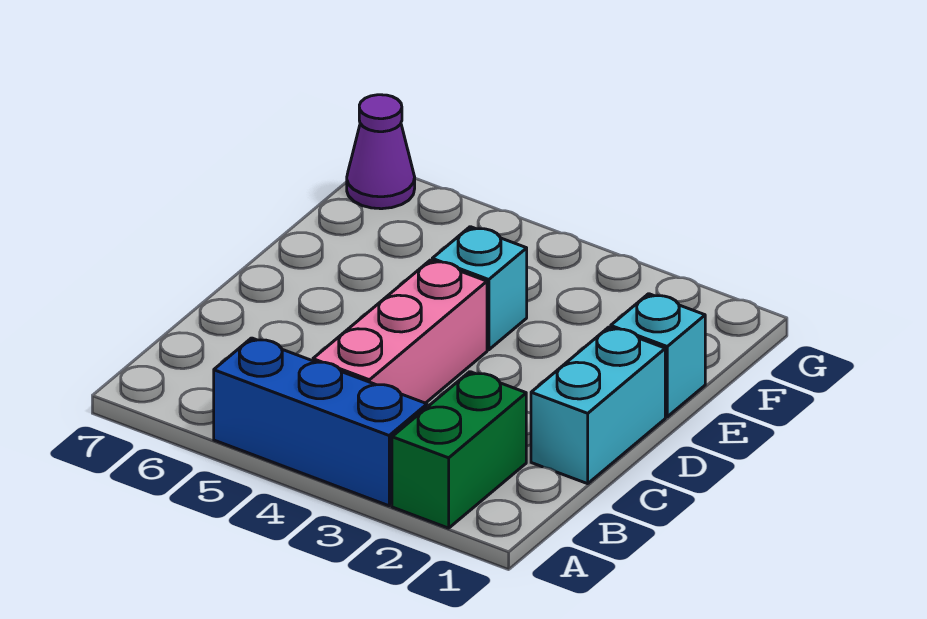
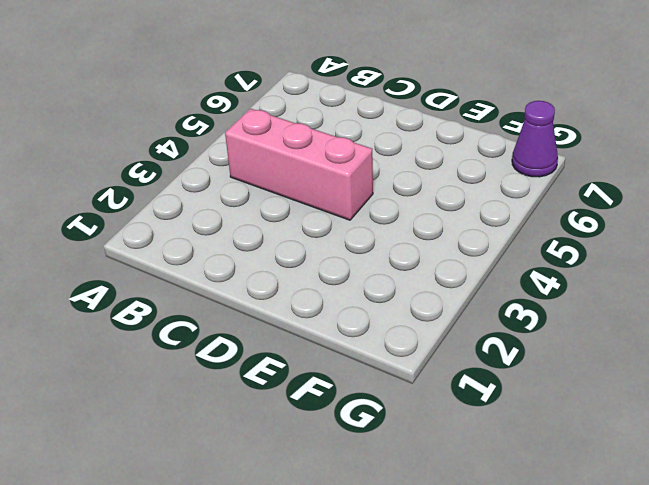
none -> green 1x2 brick [392,372,526,528]
none -> blue 1x3 brick [214,338,427,506]

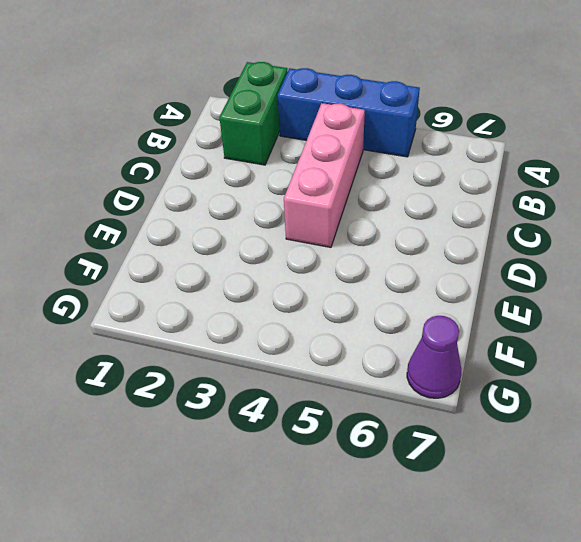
none -> cyan 1x2 brick [531,327,665,484]
none -> cyan 1x1 brick [611,294,705,417]

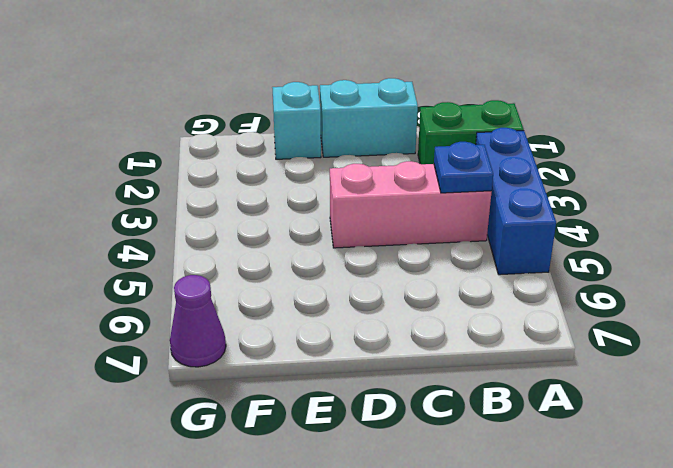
blue 1x1 plate [434,142,493,193] -> none
none -> cyan 1x1 brick [432,227,527,350]

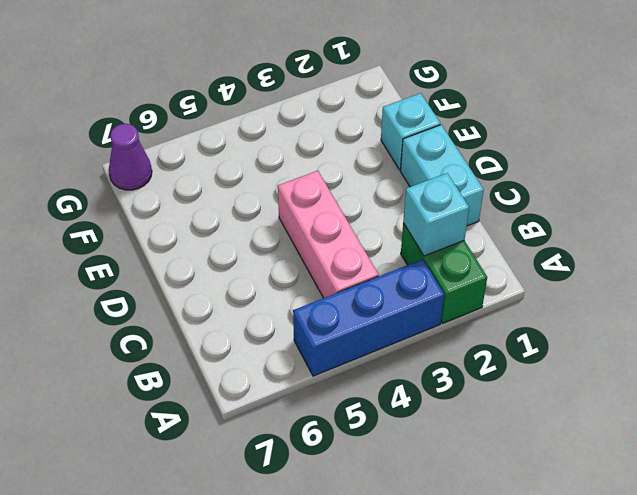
cyan 1x1 brick [403,173,469,256] -> cyan 1x1 brick moved to [432,227,527,350]

